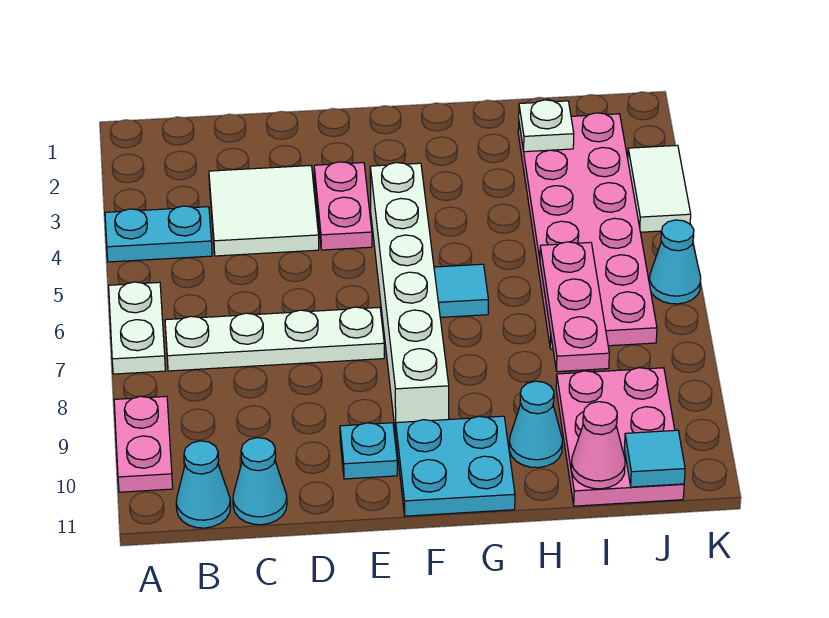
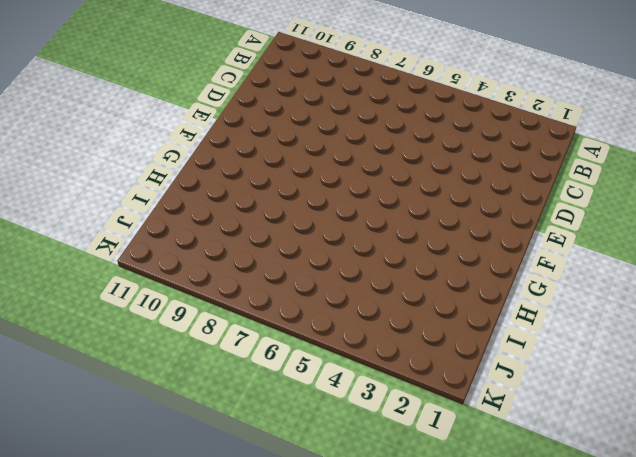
none -> cyan 1x2 plate [105,206,212,262]
none -> white 1x2 plate [109,282,165,374]
none -> pink 1x2 plate [114,396,173,492]

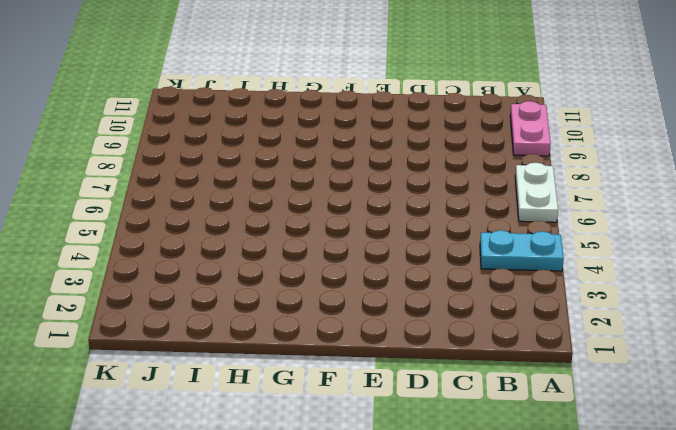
none -> white 1x4 plate [165,307,384,371]
none -> cyan 1x1 cone [176,441,230,528]
none -> white 2x2 tile [209,166,319,256]

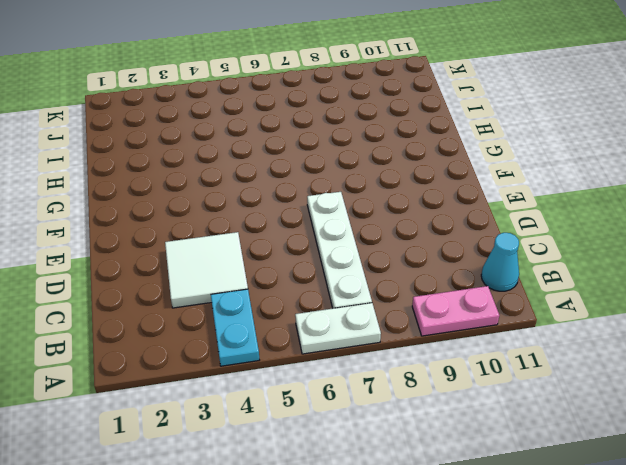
none -> cyan 1x1 cone [233,438,287,525]
none -> pink 1x2 plate [314,162,372,250]
none -> cyan 1x1 plate [340,423,397,479]

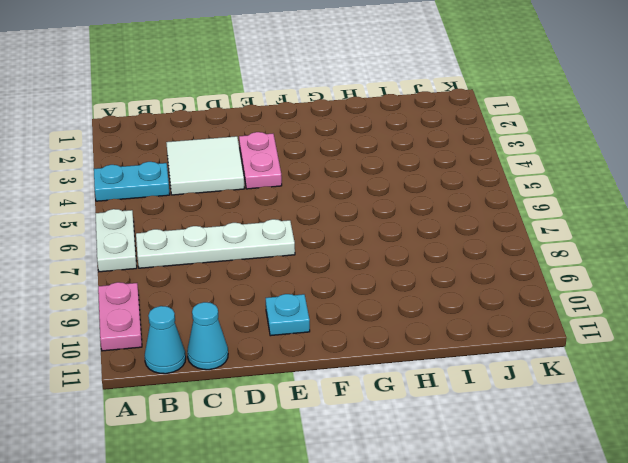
none -> white 1x6 brick [370,163,449,435]
none -> cyan 2x2 plate [396,416,515,516]
none -> cyan 1x1 tile [434,264,488,317]

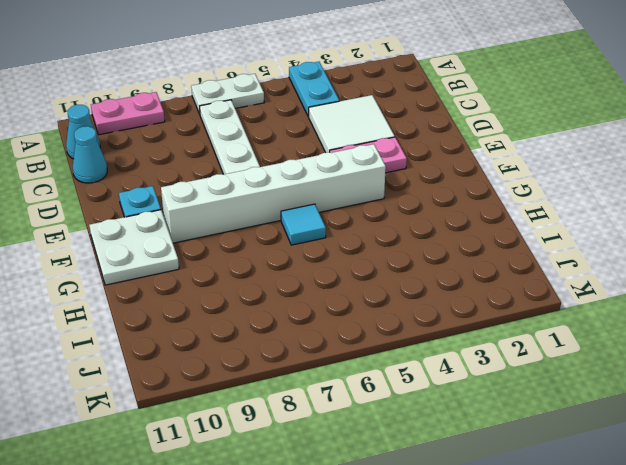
white 2x2 plate [89,210,179,285] -> cyan 2x2 plate [396,416,515,516]
none -> cyan 1x1 cone [509,381,562,468]
none -> pink 2x6 plate [518,113,657,349]
none -> pink 2x3 plate [556,368,684,506]

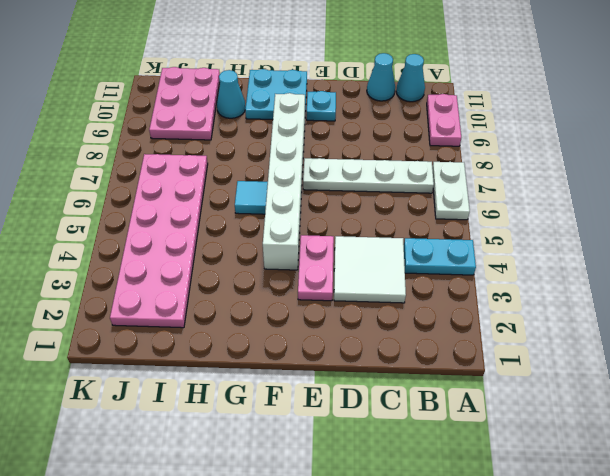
none -> white 1x2 tile [628,145,691,232]
none -> cyan 1x1 cone [649,220,701,304]
none -> white 1x1 plate [519,100,574,152]

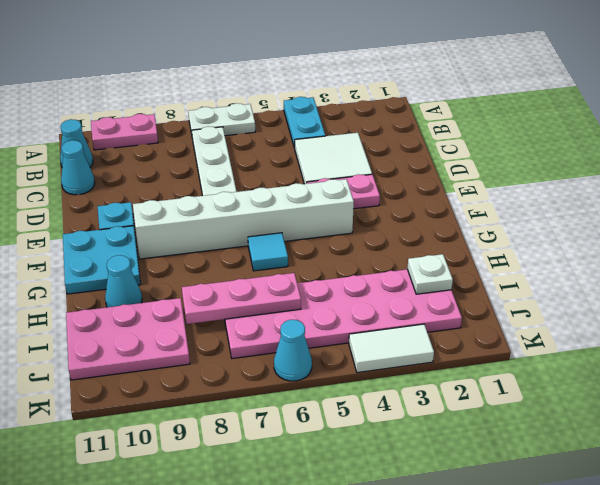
none -> pink 1x1 cone [571,402,625,489]
none -> cyan 1x1 tile [624,430,685,487]

